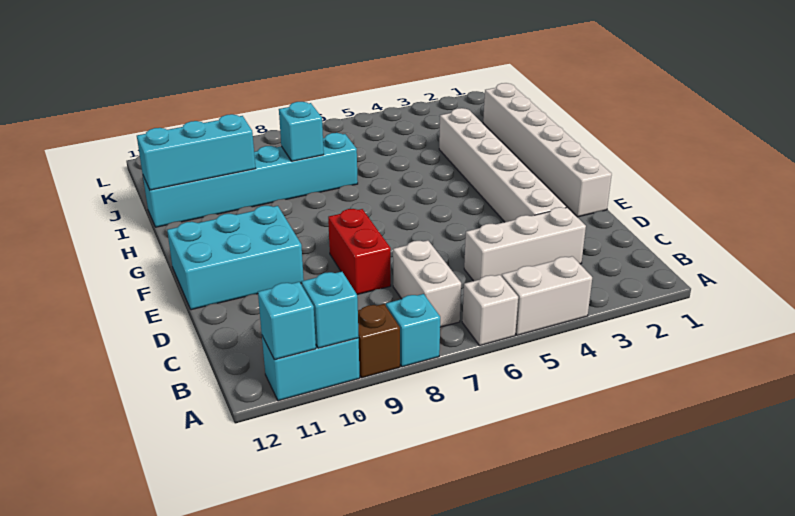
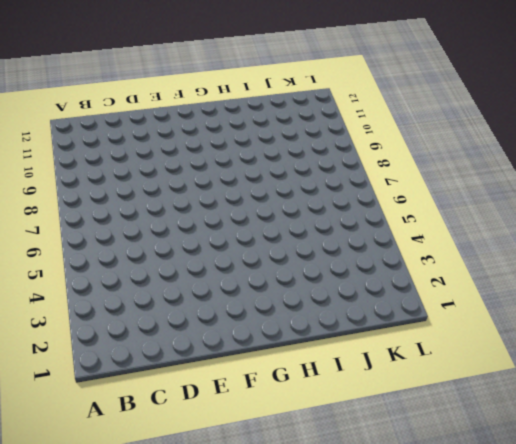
none -> white 1x2 brick [502,256,592,335]
none -> white 1x1 brick [462,275,518,346]
none -> cyan 1x1 brick [386,294,440,367]

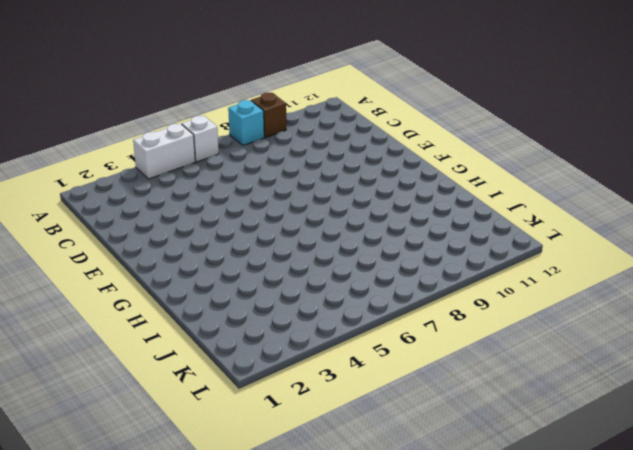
none -> cyan 1x2 brick [262,336,360,401]
none -> white 1x2 brick [393,240,461,327]
none -> white 1x3 brick [464,207,586,281]

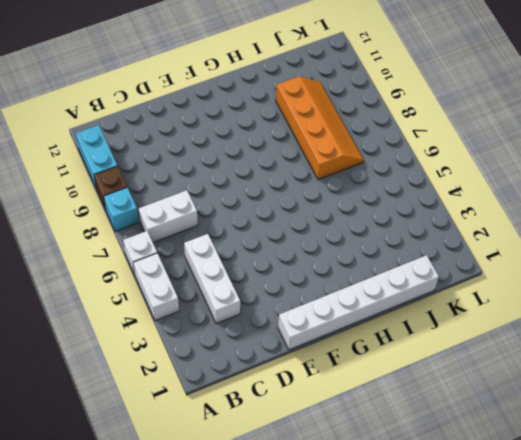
orange 2x4 slope [276,76,363,180] -> cyan 1x6 brick [143,133,358,227]
none -> white 1x6 brick [439,108,566,222]
none -> red 1x2 brick [328,209,391,295]
none -> cyan 2x3 brick [167,206,304,310]

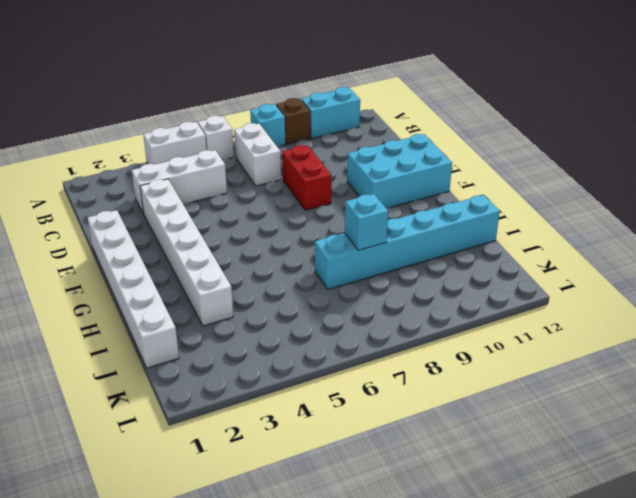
none -> cyan 1x1 brick [302,272,359,348]
none -> cyan 1x1 brick [258,282,316,360]
none -> cyan 1x3 brick [137,114,256,190]

